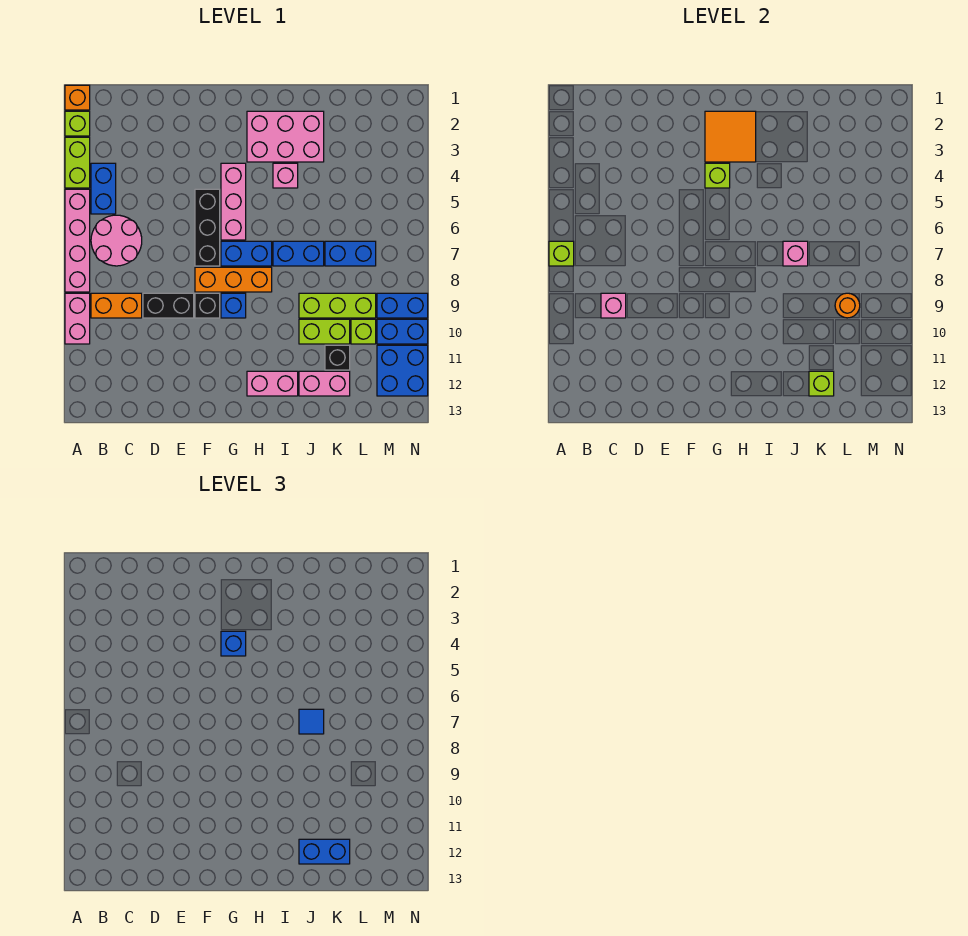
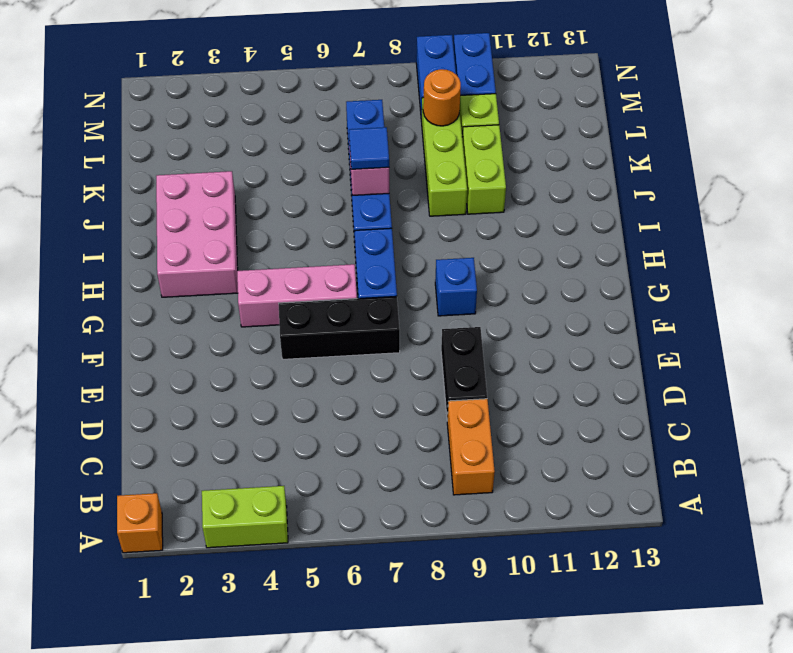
none -> lime 1x1 brick [65,111,90,136]
none -> pink 1x4 brick [65,189,90,292]
none -> pink 1x2 brick [65,293,90,344]
none -> blue 1x2 brick [91,163,116,214]

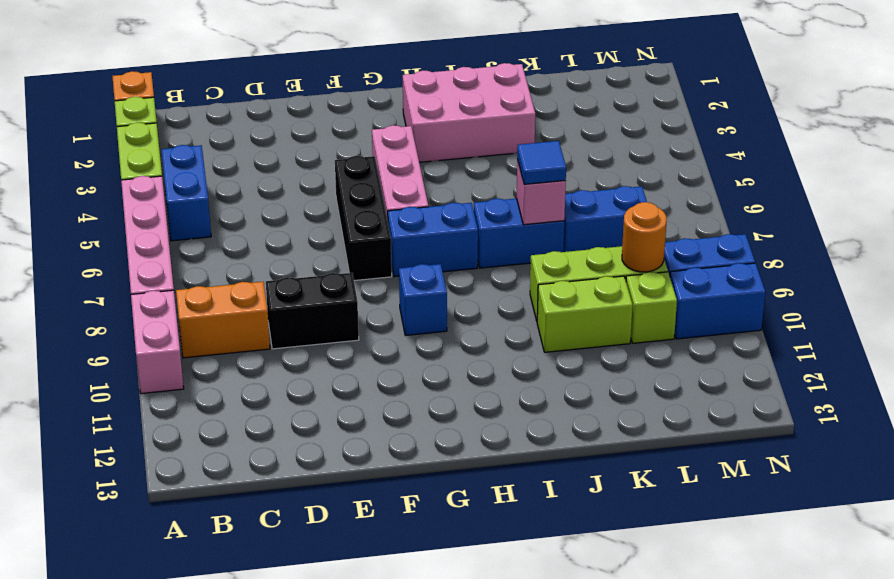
none -> pink 2x2 round brick [91,215,142,266]
none -> orange 1x3 brick [195,267,272,292]
none -> black 1x1 brick [195,293,220,318]
none -> pink 1x2 brick [247,371,298,396]

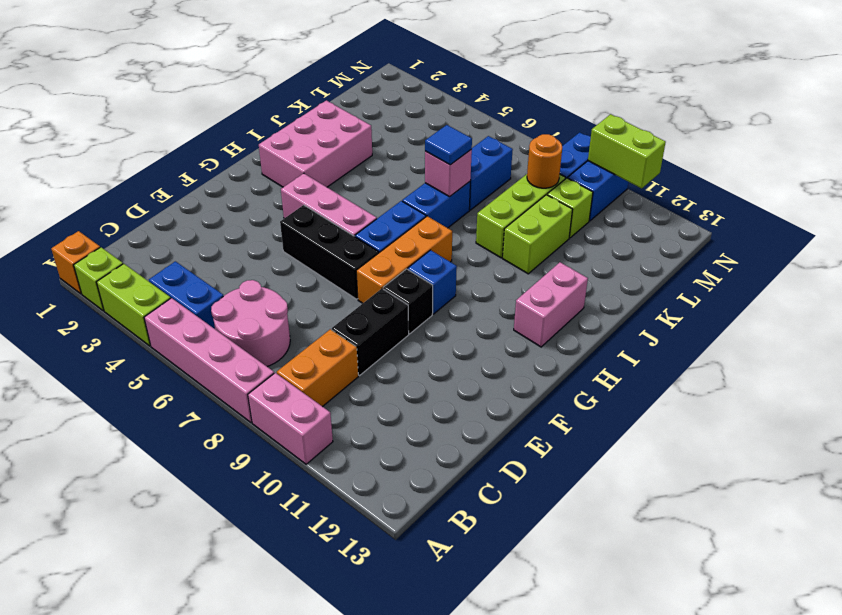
lime 1x2 brick [588,114,666,189] -> none
none -> pink 1x1 brick [273,163,298,188]
none -> pink 1x2 brick [299,371,350,396]
none -> black 1x1 brick [325,345,350,370]
none -> blue 2x2 brick [377,345,428,396]

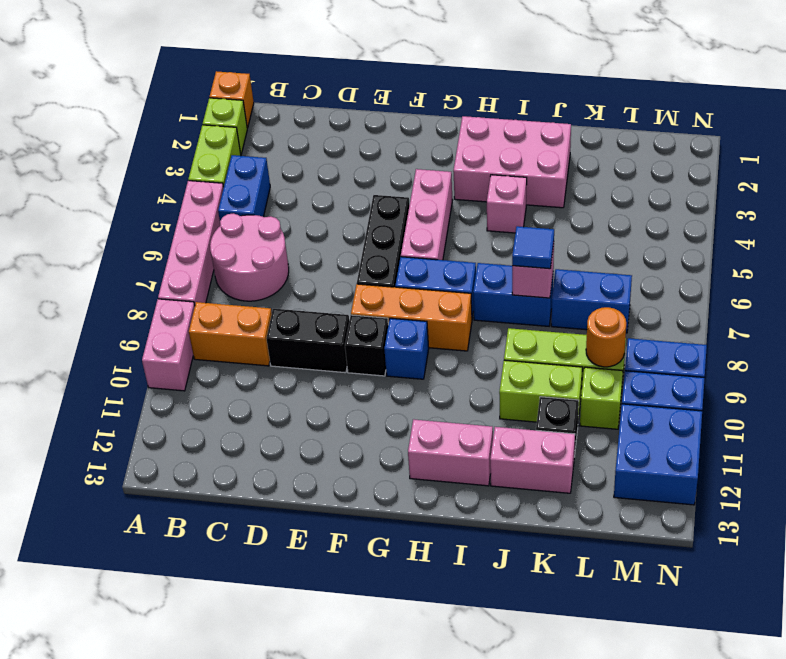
none -> lime 1x1 brick [549,241,574,266]
none -> pink 1x1 brick [601,293,626,318]
none -> orange 2x2 tile [705,111,756,162]
none -> lime 1x1 brick [705,163,730,188]

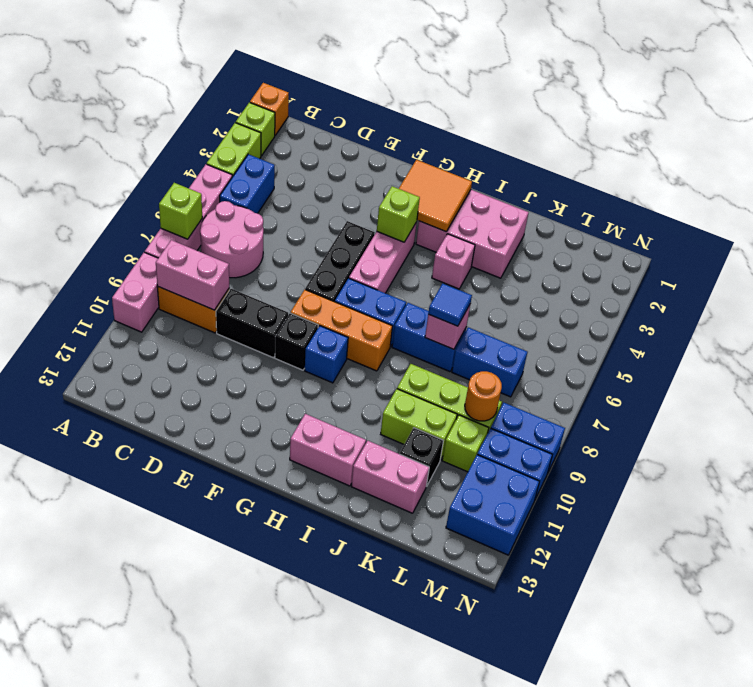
pink 1x2 brick [156,240,229,310] -> pink 1x1 brick [601,293,626,318]
none -> lime 1x1 brick [809,371,834,396]
none -> blue 1x1 brick [221,631,246,656]
none -> blue 1x2 brick [299,839,350,864]

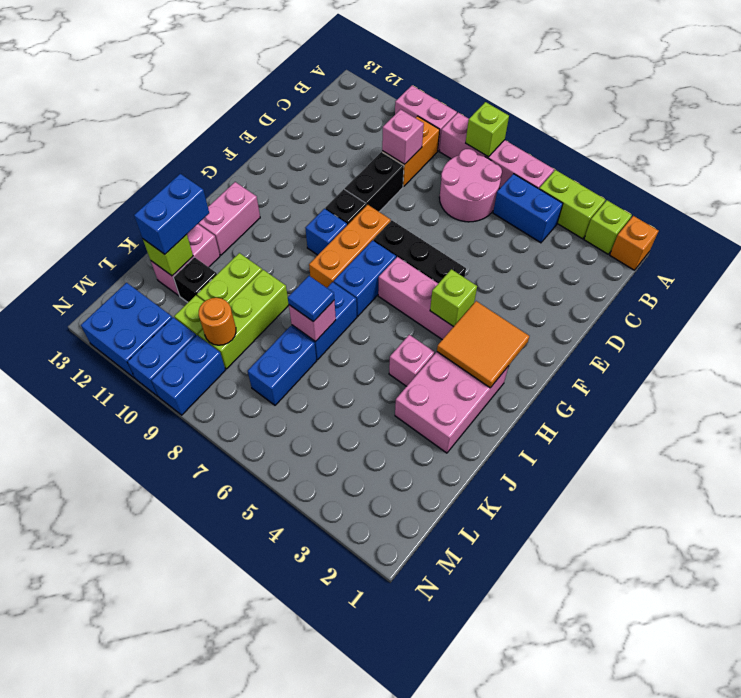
none -> blue 1x1 brick [221,631,246,656]

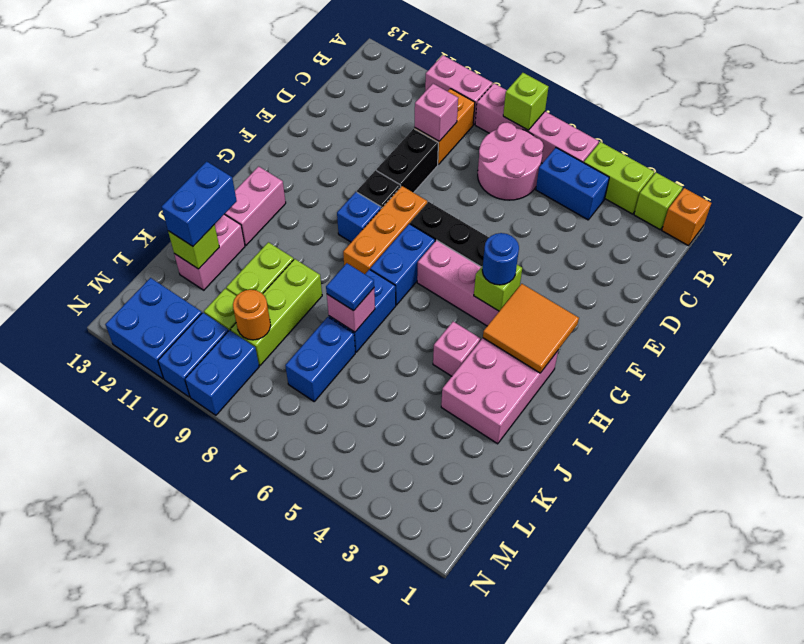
blue 1x1 round brick [482,233,519,285] -> blue 1x1 brick [221,631,246,656]
none -> black 1x1 brick [325,345,350,370]

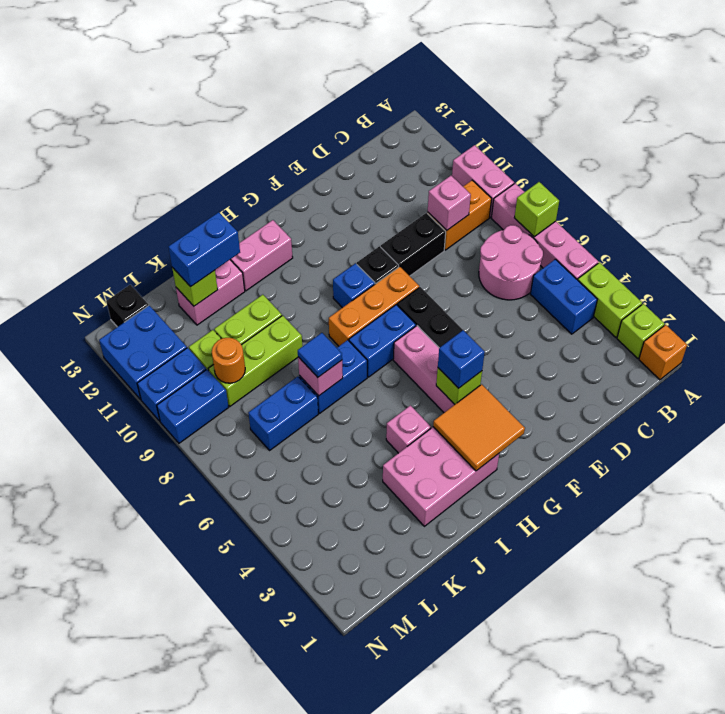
black 1x1 brick [106,285,149,327] -> black 1x1 brick moved to [325,345,350,370]

